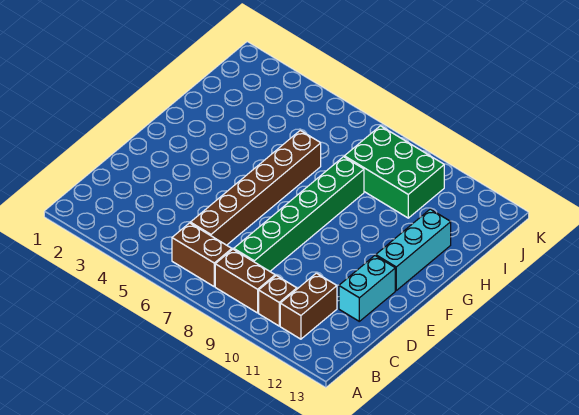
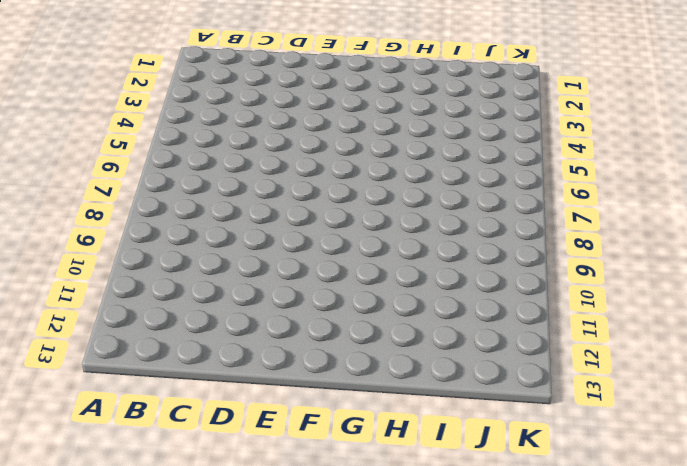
none -> brown 1x2 brick [172,223,232,286]
none -> brown 1x2 brick [215,249,275,313]

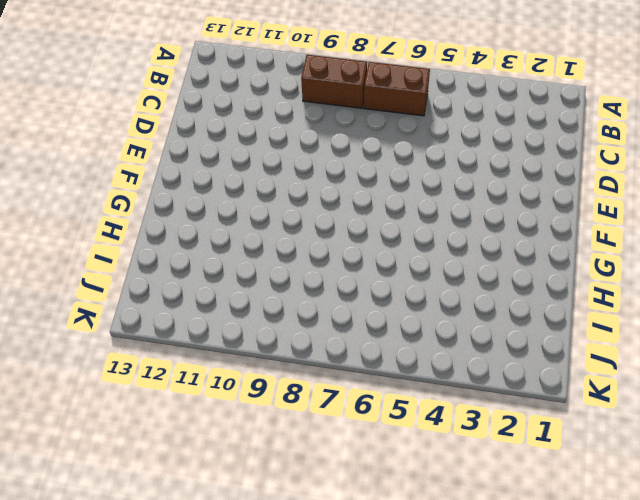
none -> brown 1x1 brick [259,276,297,326]
none -> brown 1x2 brick [280,273,337,339]

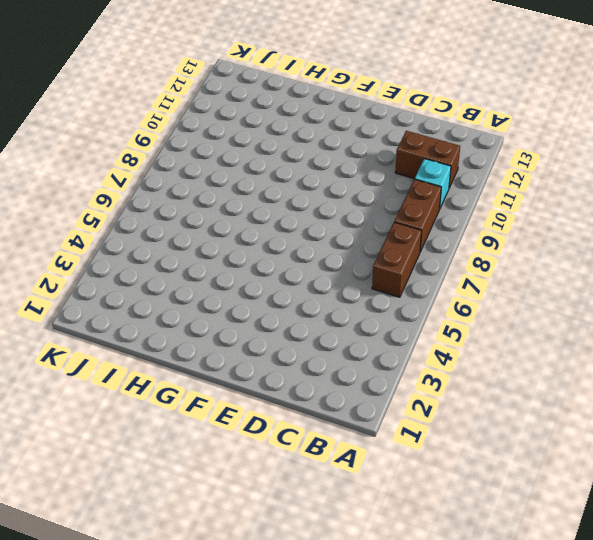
cyan 1x1 brick [415,159,451,208] -> brown 1x1 brick [259,276,297,326]
none -> brown 1x6 brick [190,131,321,245]
none -> green 1x6 brick [234,157,364,271]

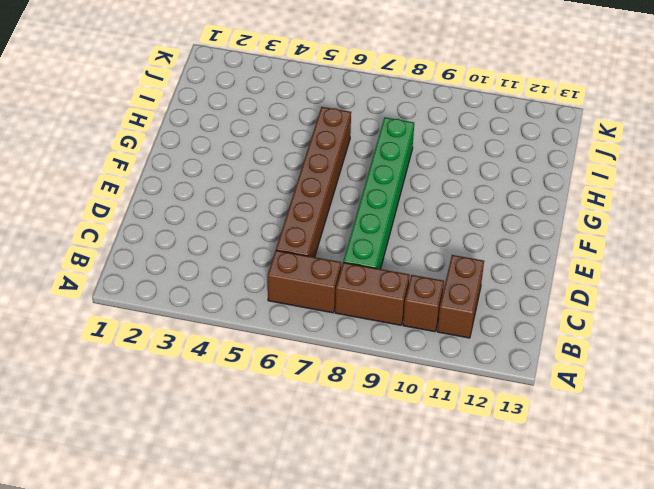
none -> cyan 1x2 brick [339,256,395,321]
none -> cyan 1x3 brick [376,209,451,290]

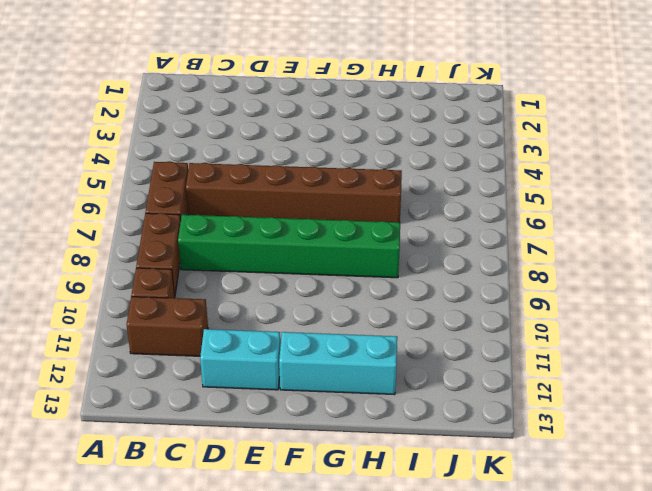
none -> green 2x3 brick [344,126,444,218]

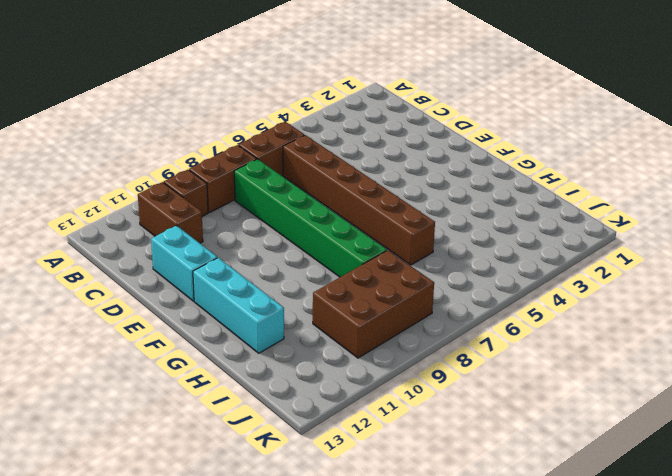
brown 2x3 brick [313,250,434,358] -> green 2x3 brick [344,126,444,218]

